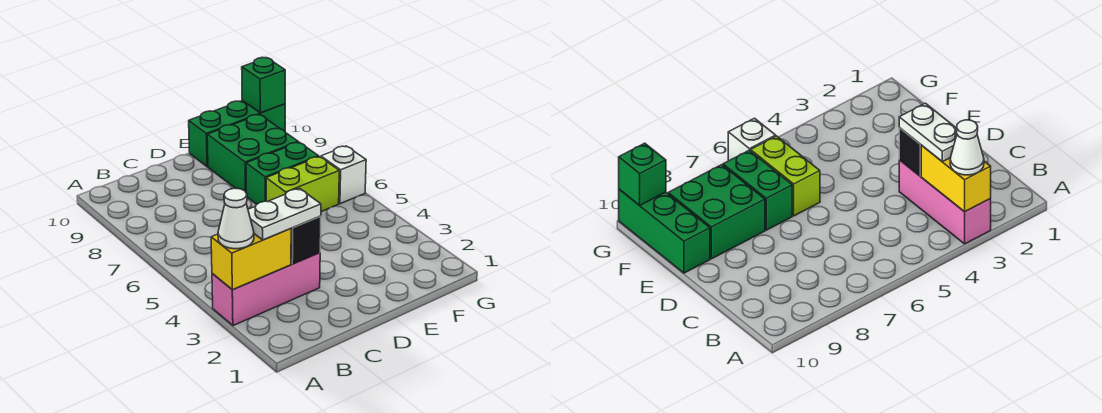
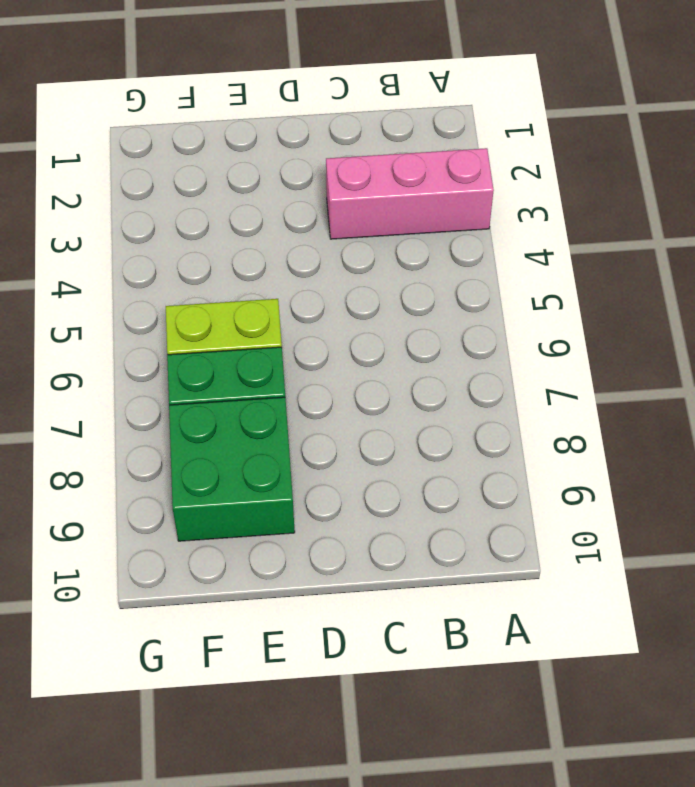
none -> green 1x3 brick [189,100,285,167]
none -> white 1x1 brick [321,146,366,204]

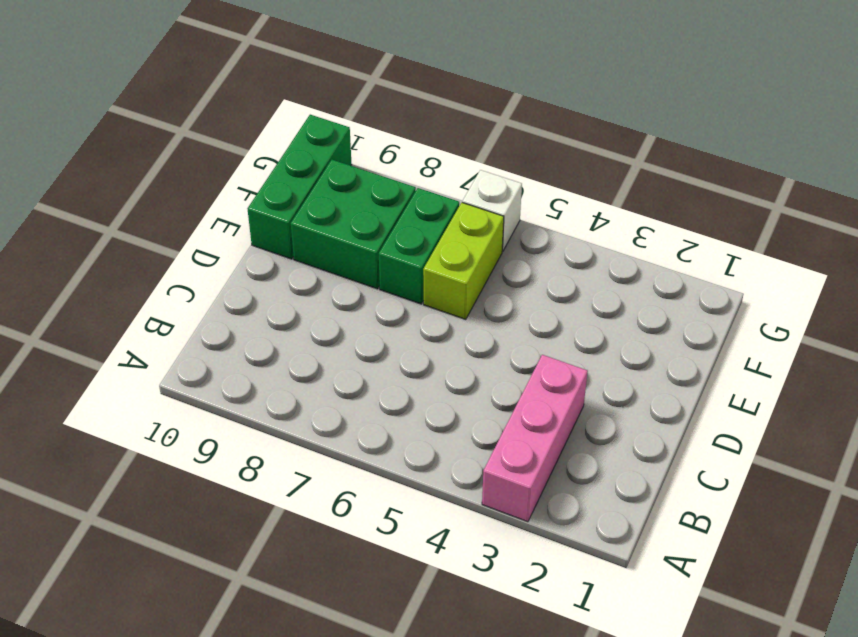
none -> yellow 1x2 brick [211,229,291,290]
none -> black 1x1 brick [291,216,321,264]

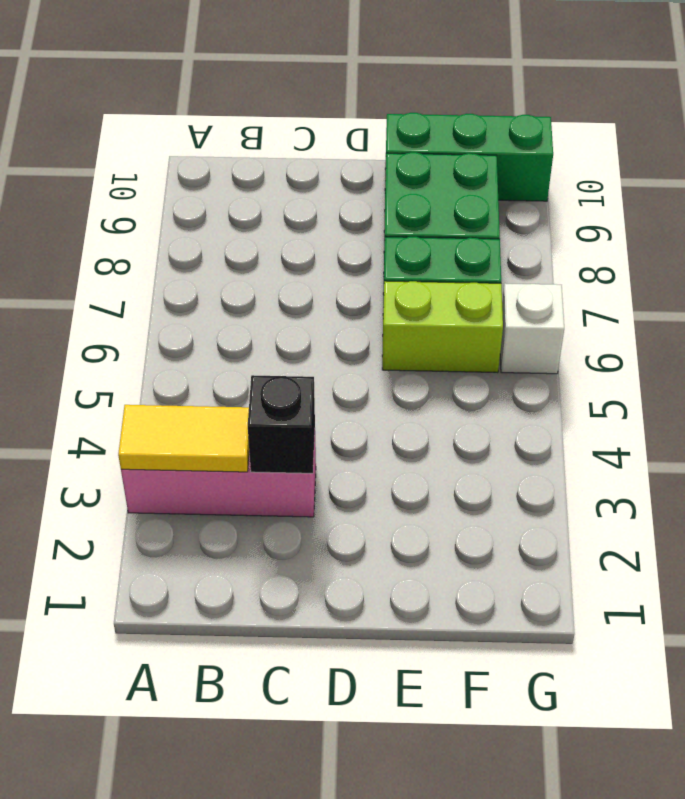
yellow 1x2 tile [118,405,249,472] -> yellow 1x2 brick [211,229,291,290]
none -> green 1x1 brick [242,57,285,113]
none -> white 1x1 cone [218,188,254,249]

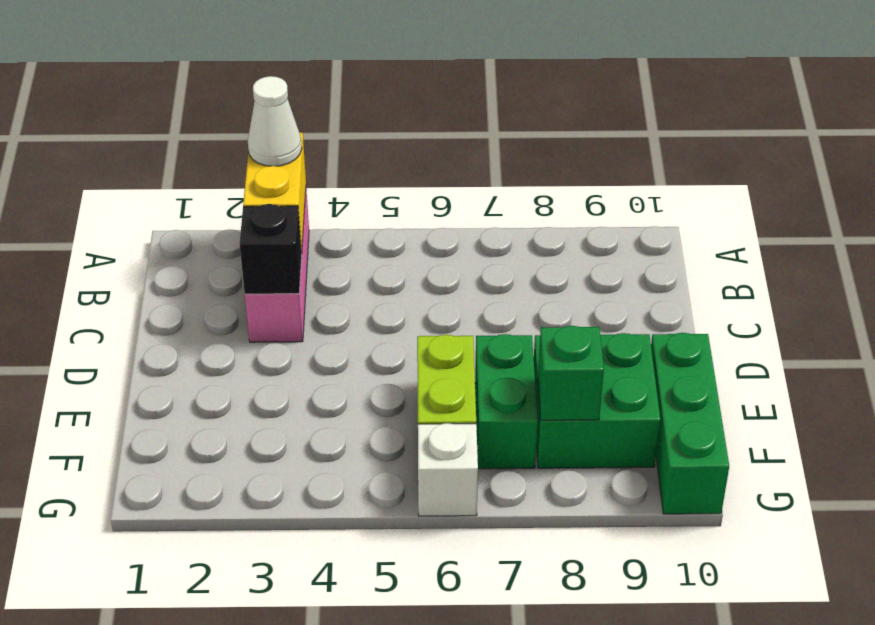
green 1x1 brick [538,326,604,420] -> green 1x1 brick moved to [242,57,285,113]
none -> white 1x2 plate [248,189,321,240]

